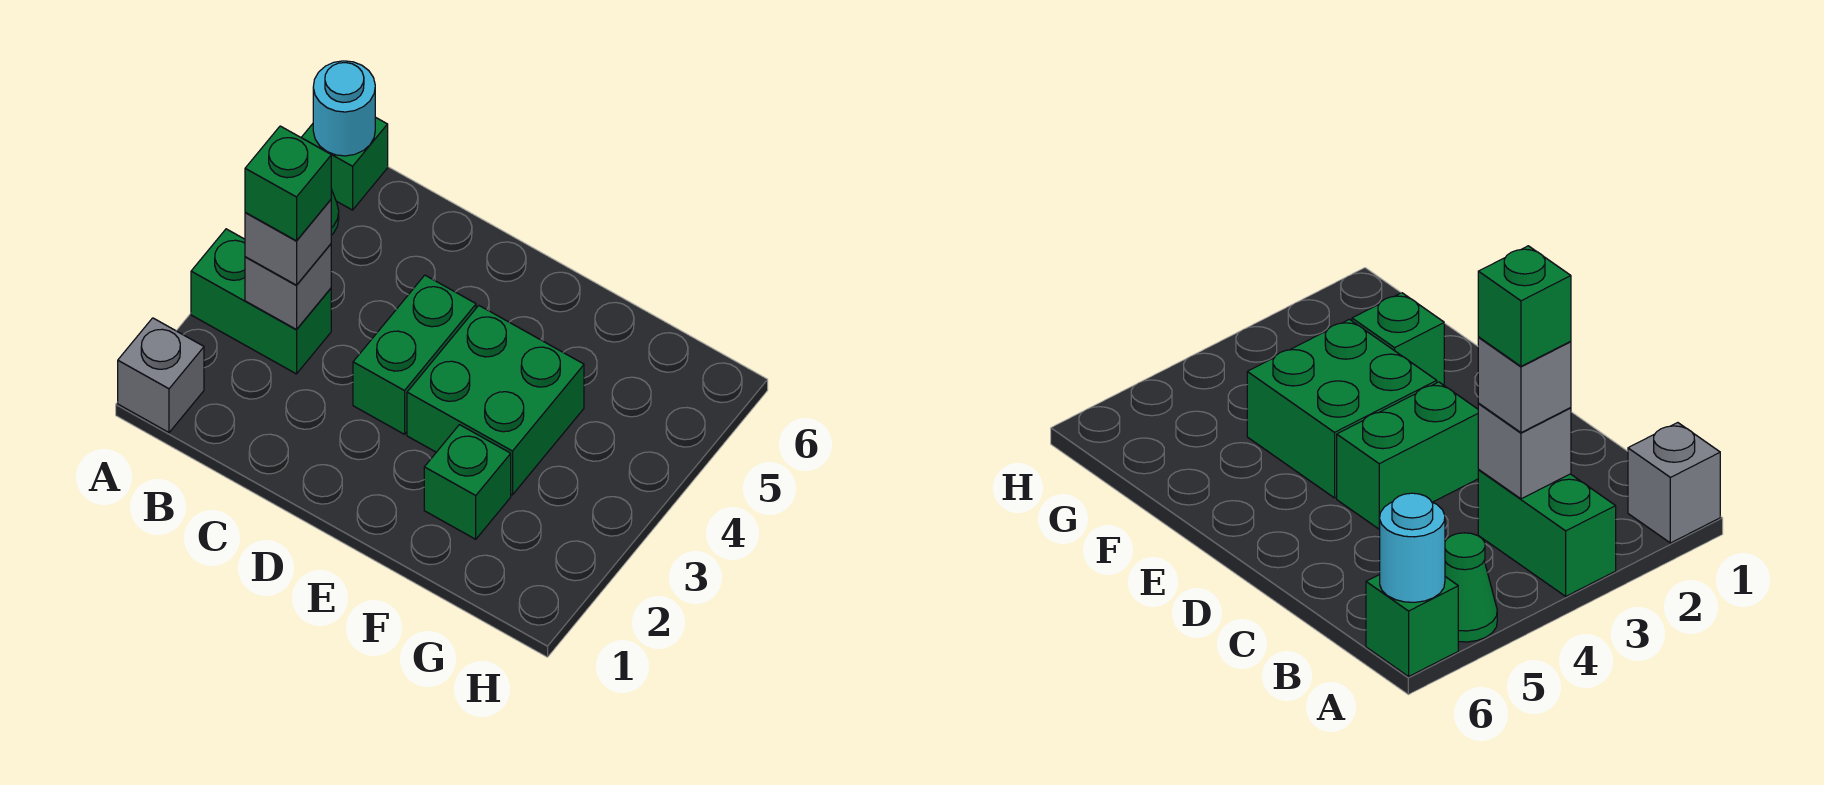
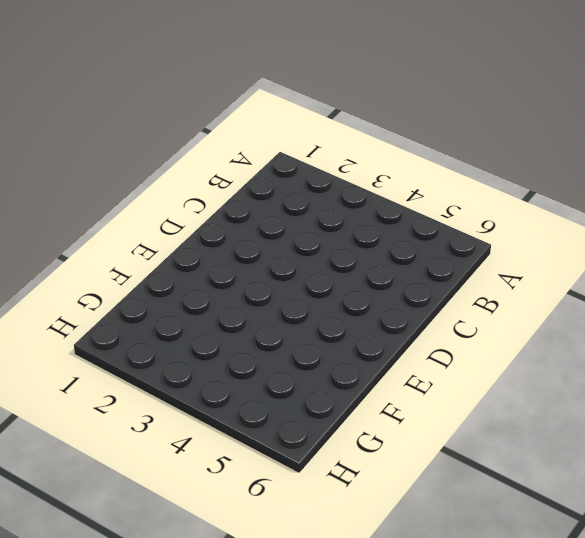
none -> grey 1x1 brick [118,318,204,433]
none -> green 1x2 brick [191,229,331,374]

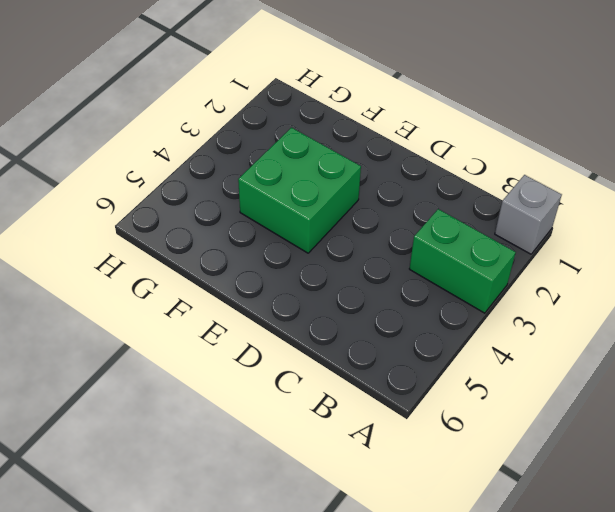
none -> green 1x1 cone [1445,533,1497,642]
none -> green 1x1 brick [301,117,388,210]

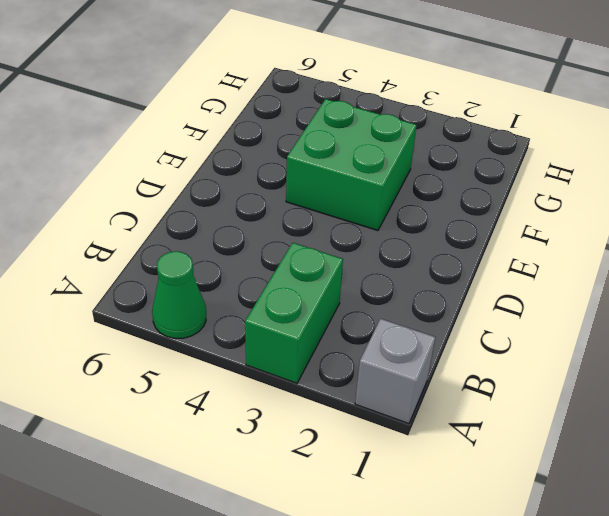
none -> green 1x1 brick [301,117,388,210]
none -> green 1x2 brick [353,275,476,434]

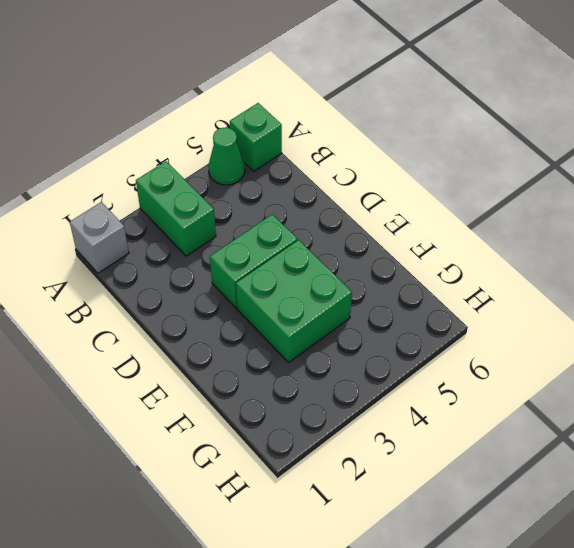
none -> green 1x1 brick [424,425,511,539]
none -> cyan 1x1 round brick [313,61,375,156]

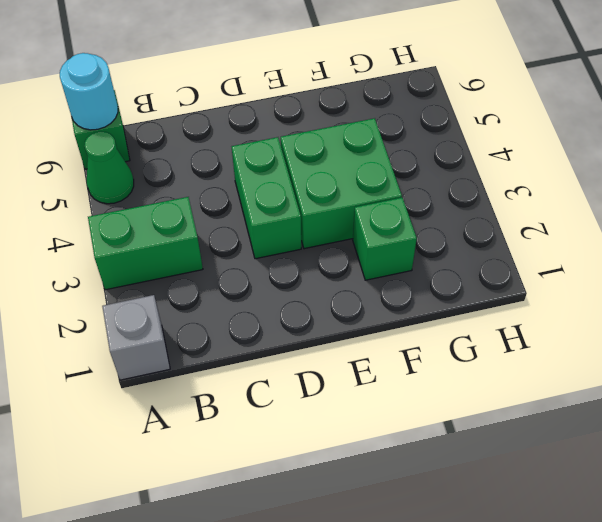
none -> grey 1x1 brick [245,244,331,330]
none -> grey 1x1 brick [245,200,331,285]

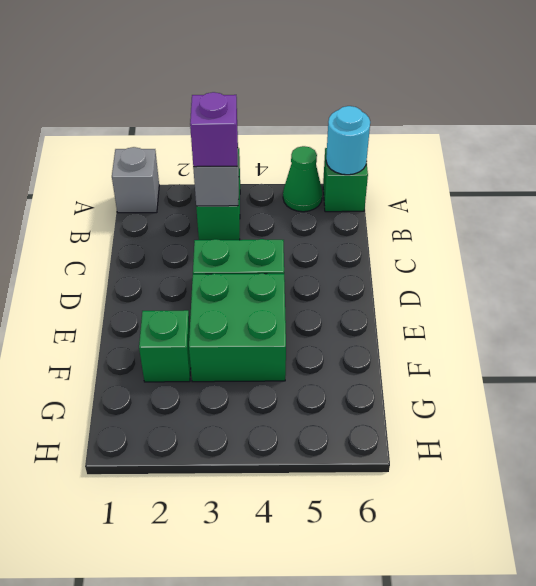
purple 1x1 brick [190,92,238,167] -> grey 1x1 brick [245,200,331,285]
none -> green 1x1 brick [245,126,331,241]

